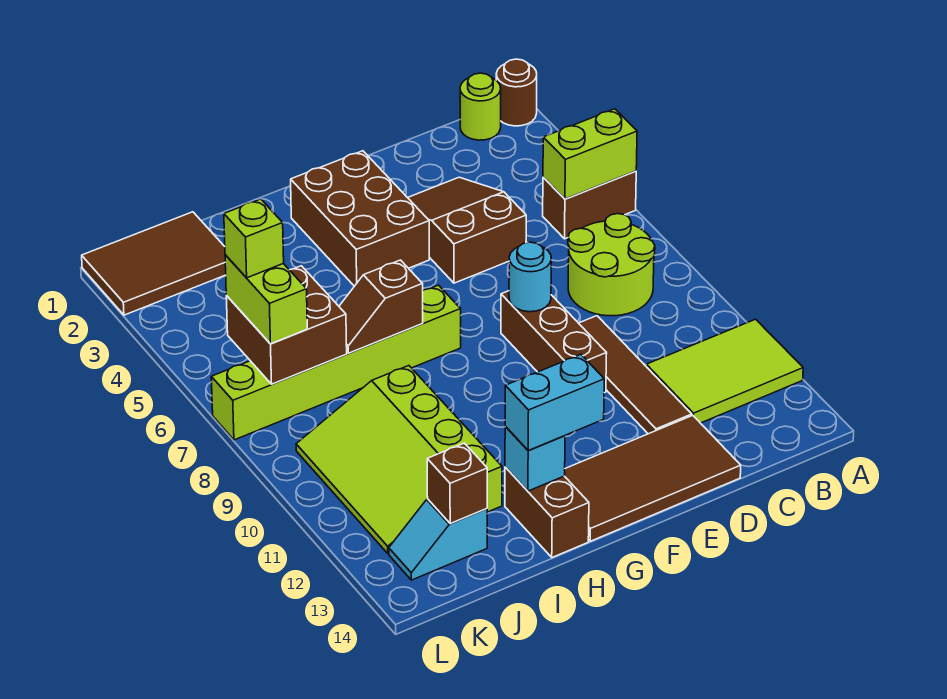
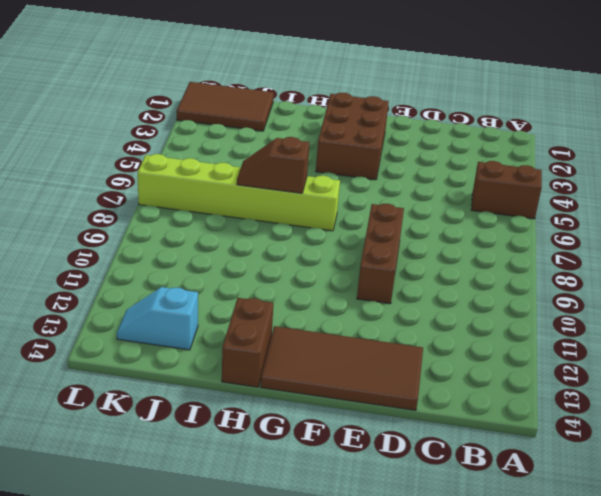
none -> brown 1x1 round brick [496,59,537,126]
none -> lime 2x3 tile [646,319,803,423]
none -> lime 1x1 round brick [460,73,501,140]

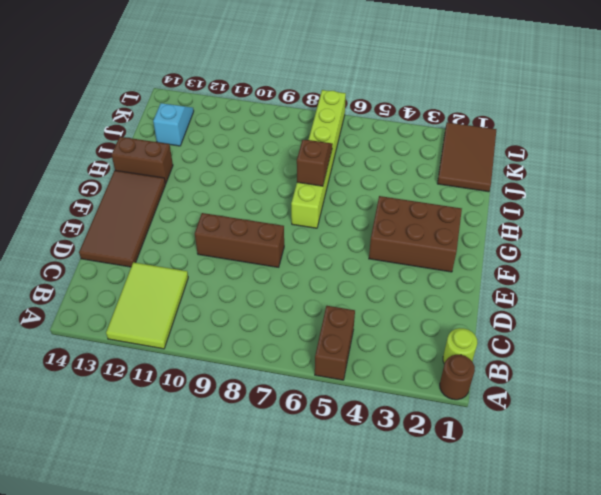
none -> lime 2x2 round brick [568,214,655,316]
none -> brown 2x3 slope [408,177,526,283]
none -> brown 1x4 tile [579,316,692,434]

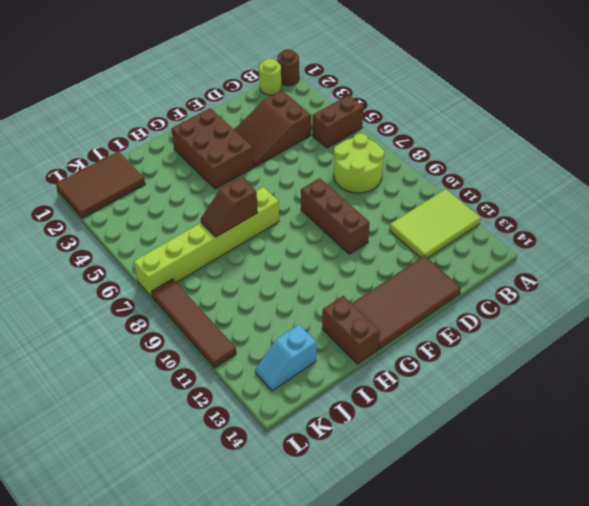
brown 2x3 slope [235,90,311,167] -> brown 2x3 slope turned to [408,177,526,283]
brown 1x4 tile [151,279,236,368] -> brown 1x4 tile moved to [579,316,692,434]
none -> lime 3x4 slope [296,366,502,553]
none -> lime 1x2 brick [543,109,637,199]
none -> cyan 1x1 round brick [509,242,551,312]

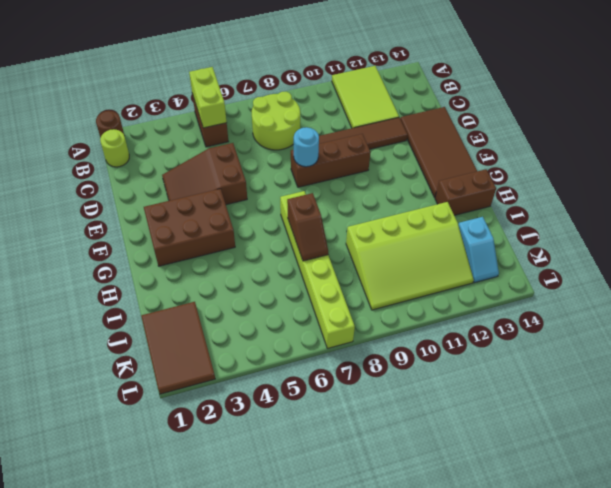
none -> cyan 1x1 brick [505,427,565,491]
none -> brown 2x2 brick [226,266,347,384]
none -> brown 1x1 brick [427,443,487,523]

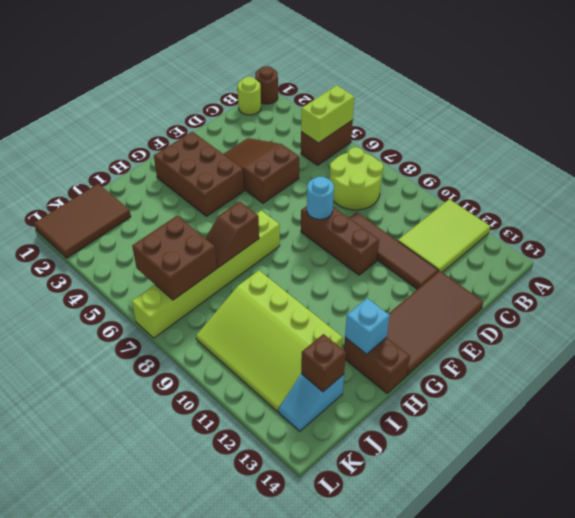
none -> cyan 1x2 brick [505,355,604,450]
none -> lime 1x2 brick [225,255,307,344]
none -> lime 1x1 brick [224,199,284,278]

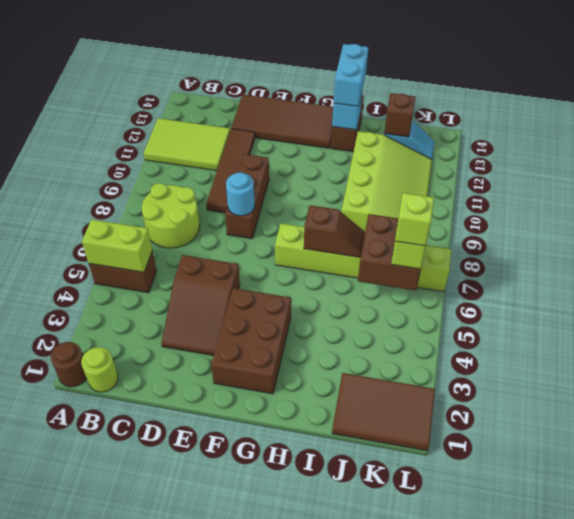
cyan 1x2 brick [334,44,368,106] -> cyan 1x2 brick turned to [505,355,604,450]

